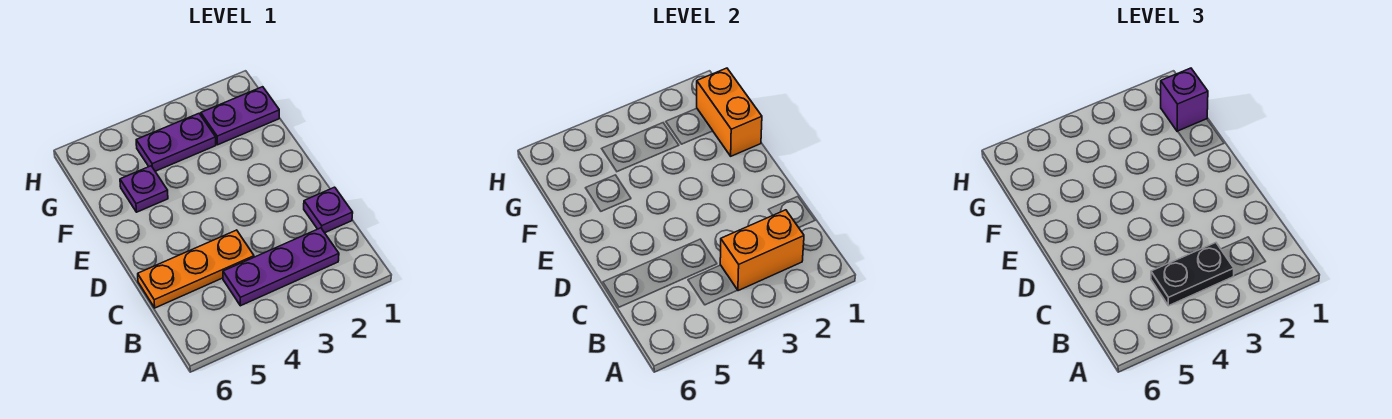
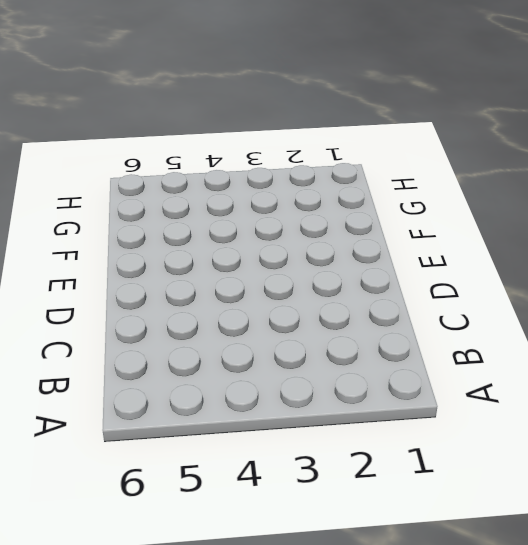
none -> purple 1x3 plate [223,228,339,306]
none -> purple 1x1 plate [304,187,353,233]

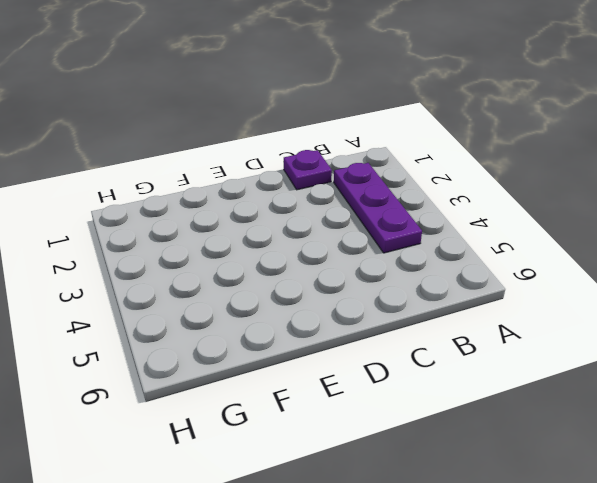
none -> orange 1x3 plate [138,230,254,308]
none -> purple 1x1 plate [120,166,168,212]

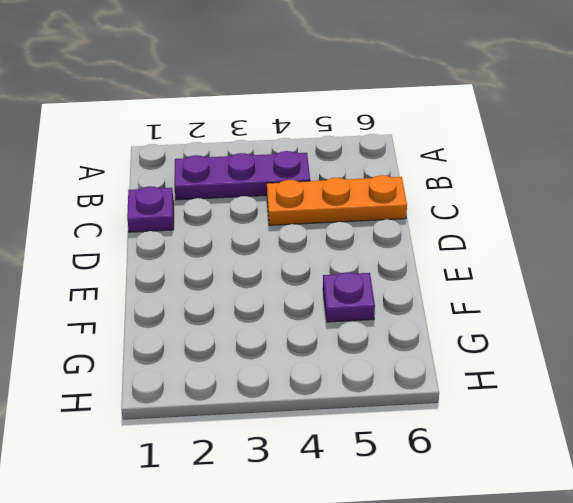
none -> purple 1x2 plate [201,87,279,145]
none -> purple 1x2 plate [136,114,216,171]

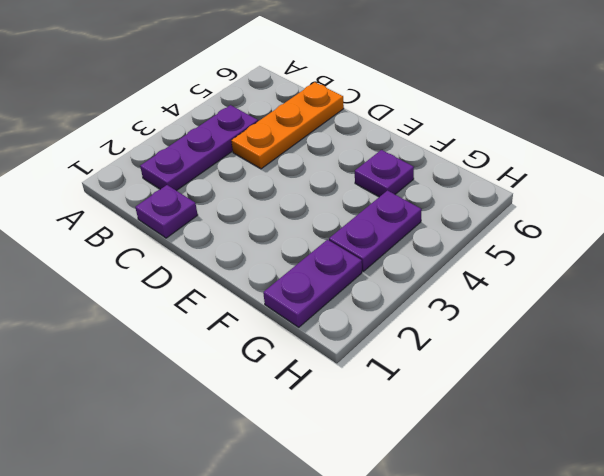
none -> orange 1x2 brick [720,210,804,291]
none -> orange 1x2 brick [697,68,762,156]

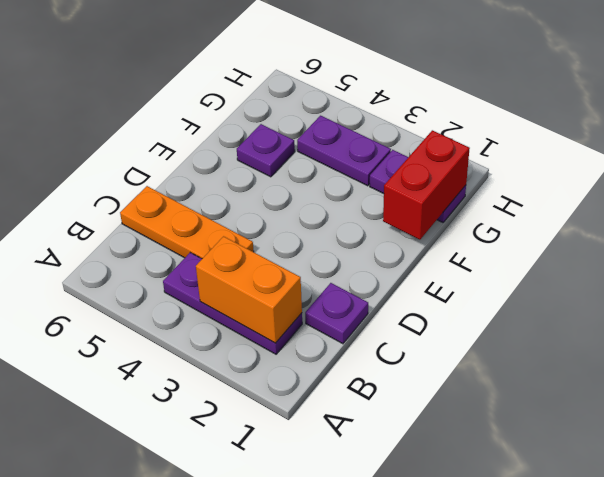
red 1x2 brick [383,130,470,240] -> orange 1x2 brick [697,68,762,156]
none -> black 1x2 plate [1151,243,1234,306]
none -> purple 1x1 brick [1161,68,1208,131]

